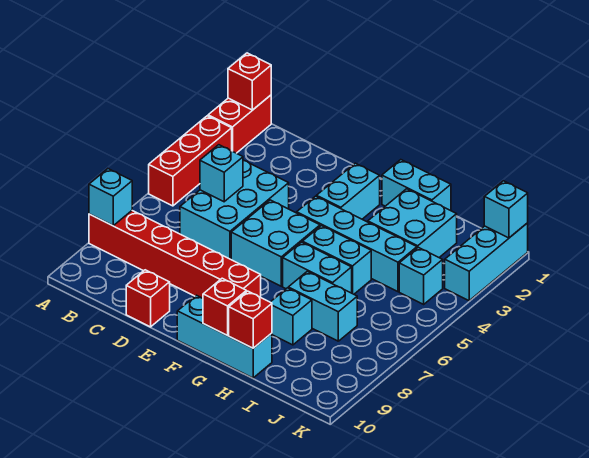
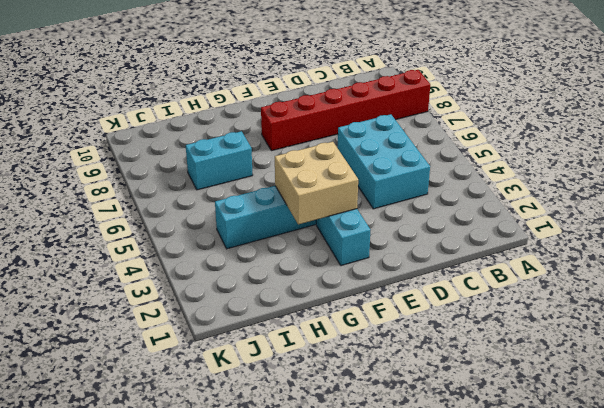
tan 2x2 brick [275,142,358,224] -> none
none -> red 1x2 brick [208,95,271,153]
none -> red 1x3 brick [149,116,232,206]
none -> red 1x1 brick [126,270,170,327]

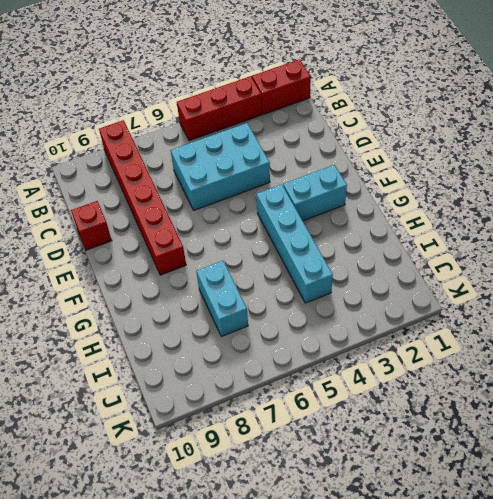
none -> cyan 2x2 brick [231,200,320,286]
none -> cyan 1x3 brick [177,295,272,378]
none -> cyan 1x2 brick [382,160,451,211]

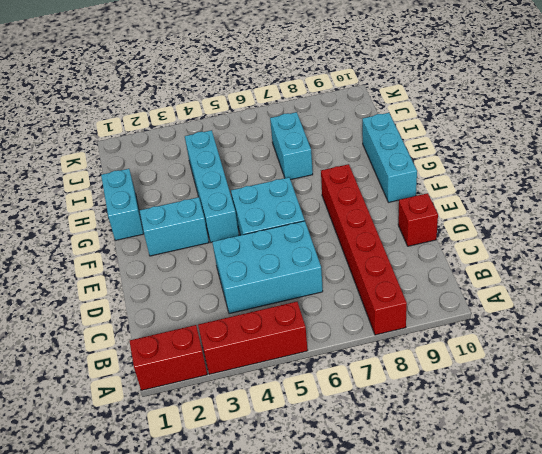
none -> cyan 1x2 brick [302,226,371,294]
none -> cyan 1x2 brick [283,242,352,293]
none -> cyan 2x2 brick [368,189,457,257]

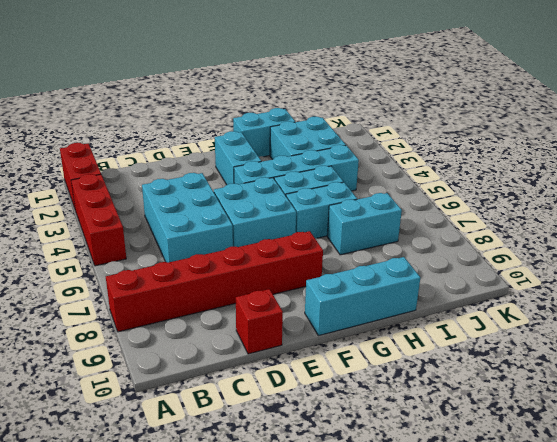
none -> cyan 1x1 brick [271,288,312,345]
none -> cyan 1x1 brick [399,247,443,304]
none -> cyan 1x3 brick [445,223,528,301]

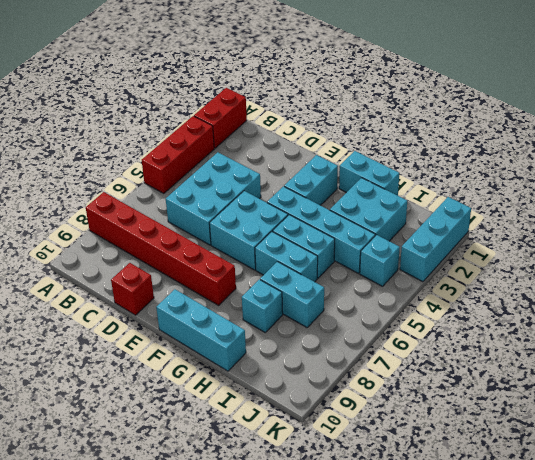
none -> red 1x1 brick [228,53,271,110]
none -> cyan 1x1 brick [89,169,132,226]
none -> cyan 1x1 brick [200,145,243,202]

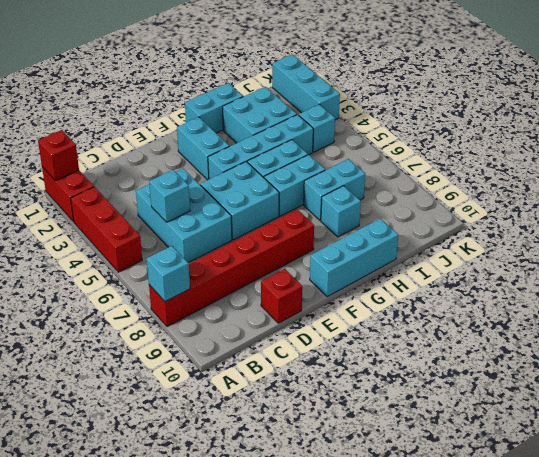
none -> red 1x1 brick [203,278,246,335]
none -> red 1x1 brick [229,291,272,348]
none -> cyan 1x1 brick [484,181,528,238]

